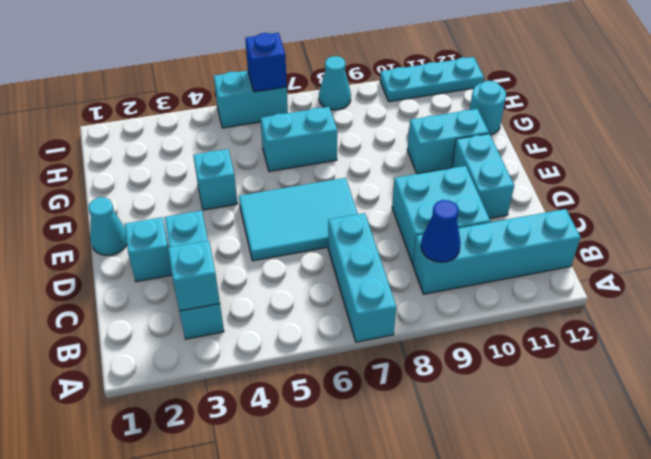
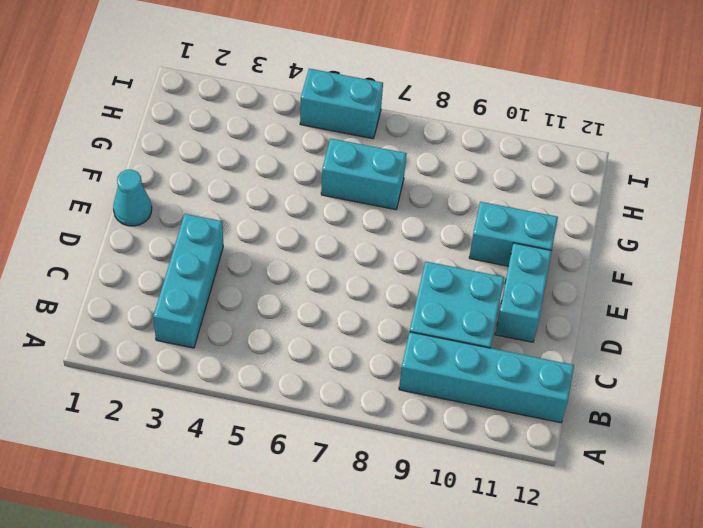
none -> cyan 1x3 brick [328,213,396,342]
none -> cyan 1x1 brick [125,217,172,282]
none -> cyan 2x3 tile [239,178,358,261]

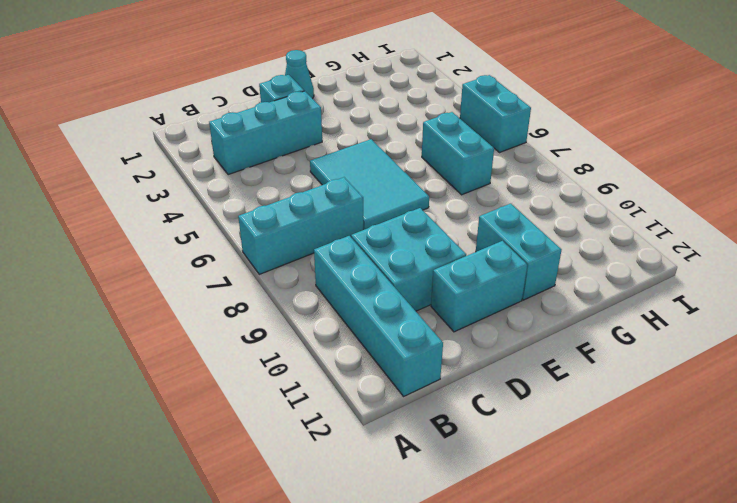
none -> cyan 1x1 brick [193,149,238,210]
none -> cyan 1x1 round brick [470,81,506,135]
none -> cyan 1x1 cone [319,56,351,110]

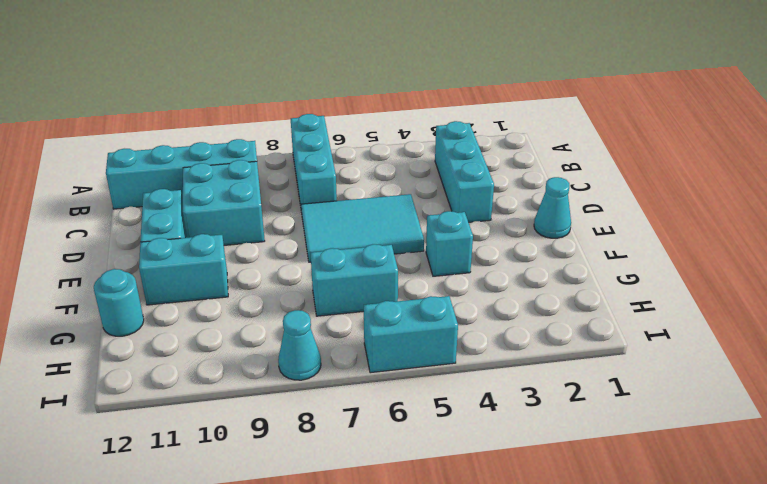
none -> cyan 1x1 brick [125,217,172,282]
none -> cyan 1x3 plate [380,57,484,102]
none -> cyan 1x1 brick [168,241,220,311]

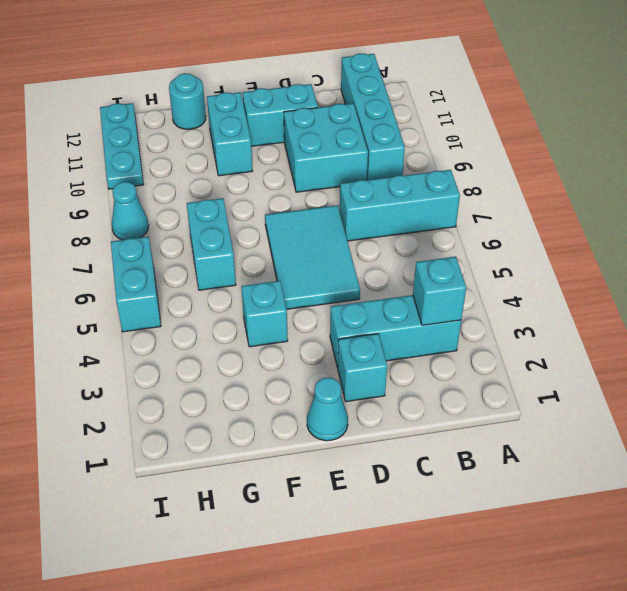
none -> blue 1x1 cone [421,200,461,262]
none -> blue 1x1 brick [245,33,287,92]

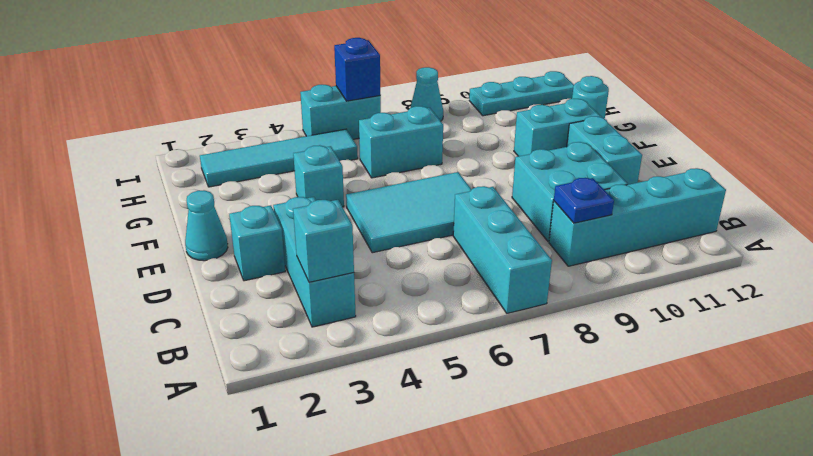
blue 1x1 plate [554,178,614,223] -> blue 1x1 cone [421,200,461,262]
cyan 1x4 tile [200,129,358,187] -> none

